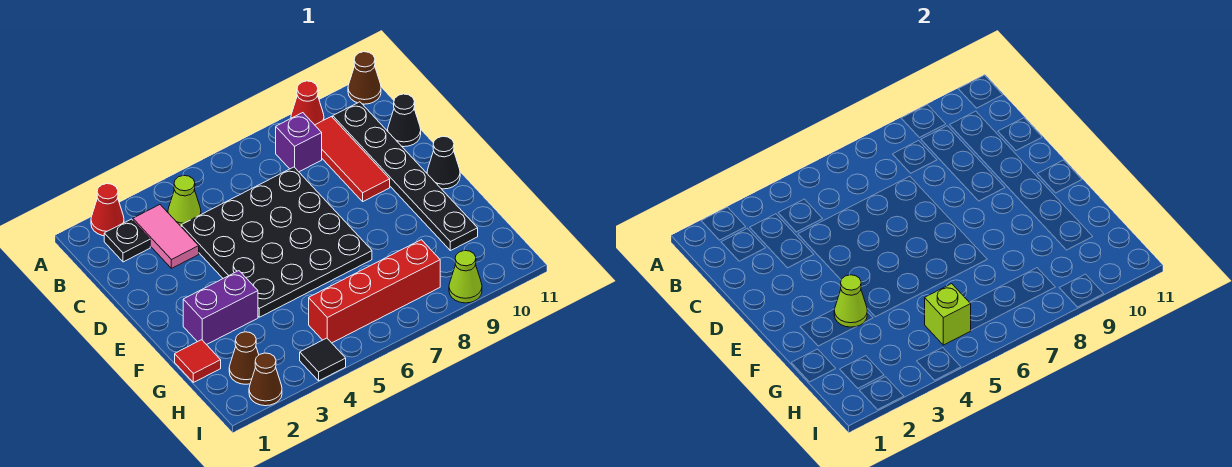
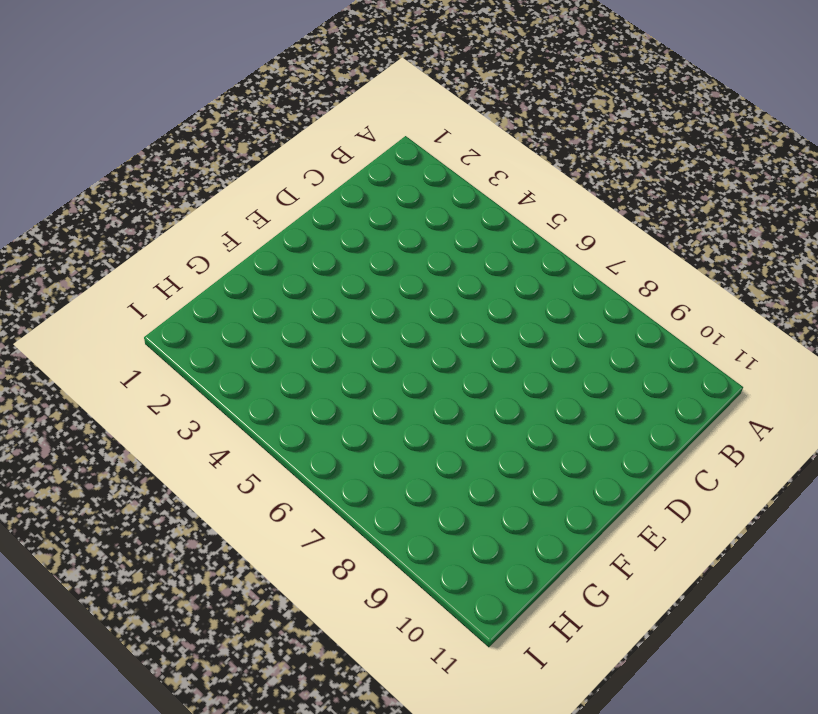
none -> red 1x1 cone [91,184,124,236]
none -> red 1x1 cone [291,81,324,125]
none -> brown 1x1 cone [348,52,381,104]

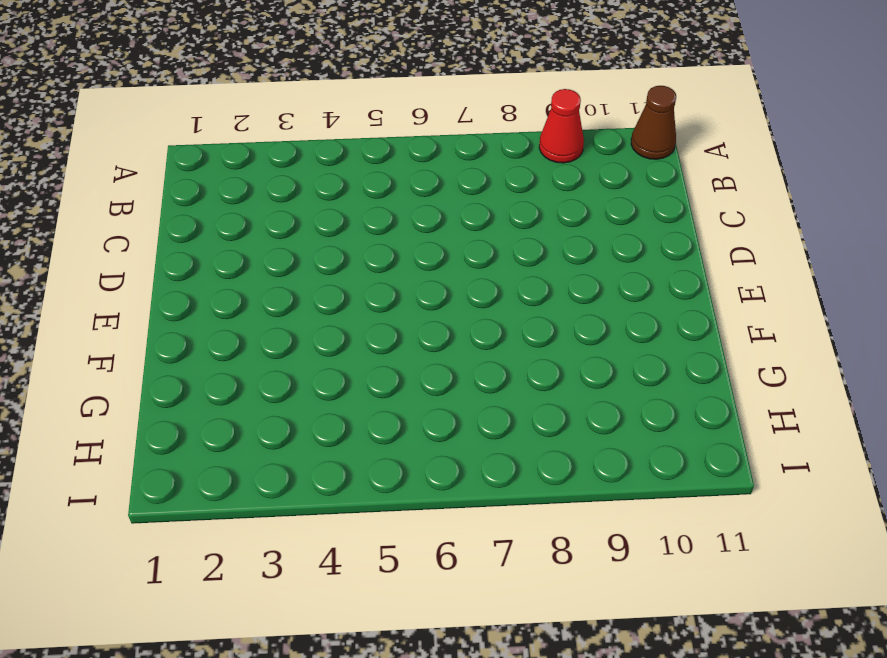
none -> red 1x1 cone [91,184,124,236]
none -> black 1x1 plate [104,219,150,262]
none -> pink 1x2 tile [133,205,199,268]

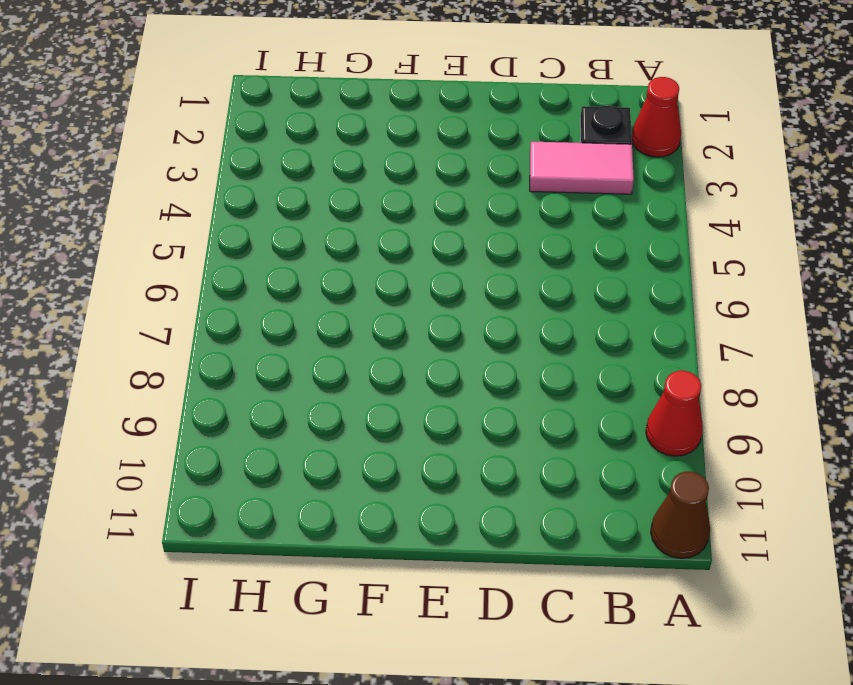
none -> lime 1x1 cone [168,175,201,226]
none -> purple 1x1 brick [276,113,322,172]
none -> red 1x3 tile [315,117,390,201]

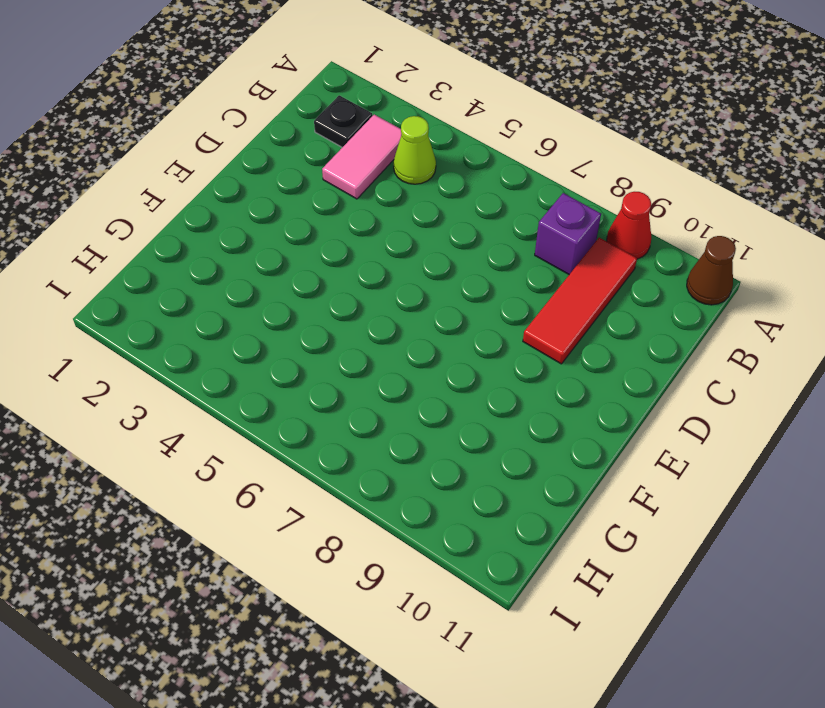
none -> red 1x1 cone [91,184,124,236]
none -> black 1x6 plate [333,102,478,251]
none -> black 4x4 plate [181,167,372,317]

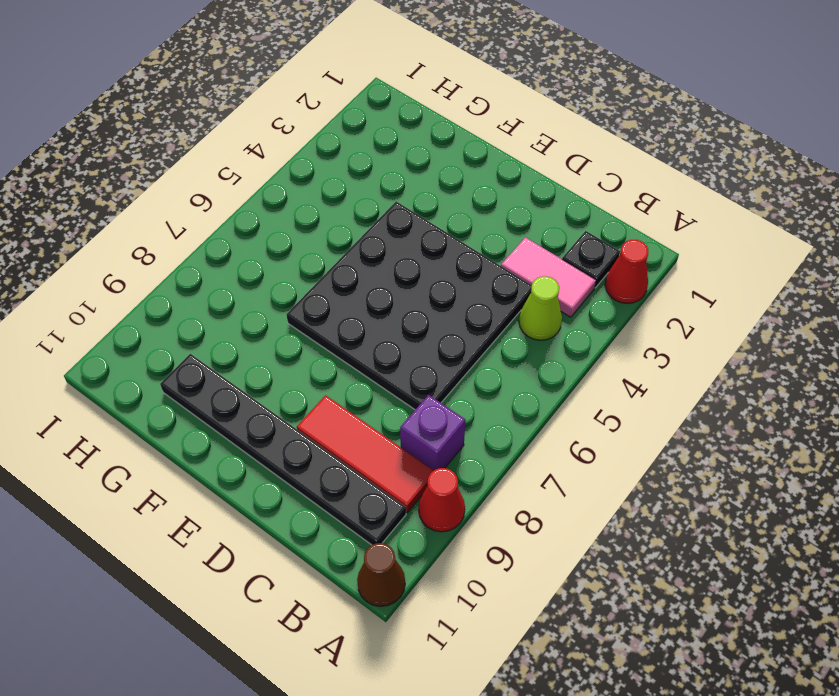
none -> black 1x1 cone [388,94,421,147]
none -> black 1x1 cone [427,136,460,189]
none -> purple 1x2 brick [183,271,258,345]

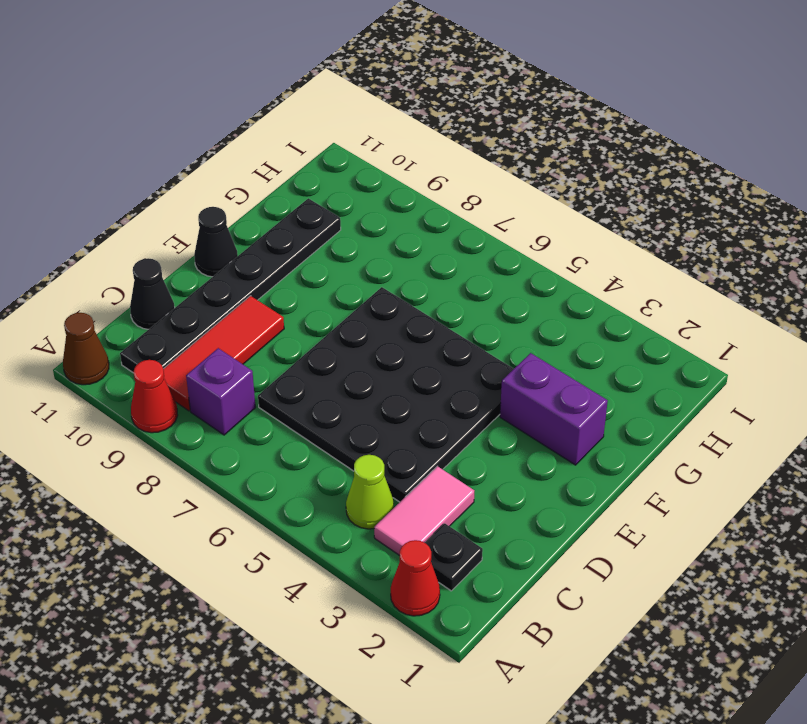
none -> red 1x1 tile [175,340,221,382]
none -> brown 1x1 cone [229,332,259,384]
none -> red 1x4 brick [309,240,440,343]

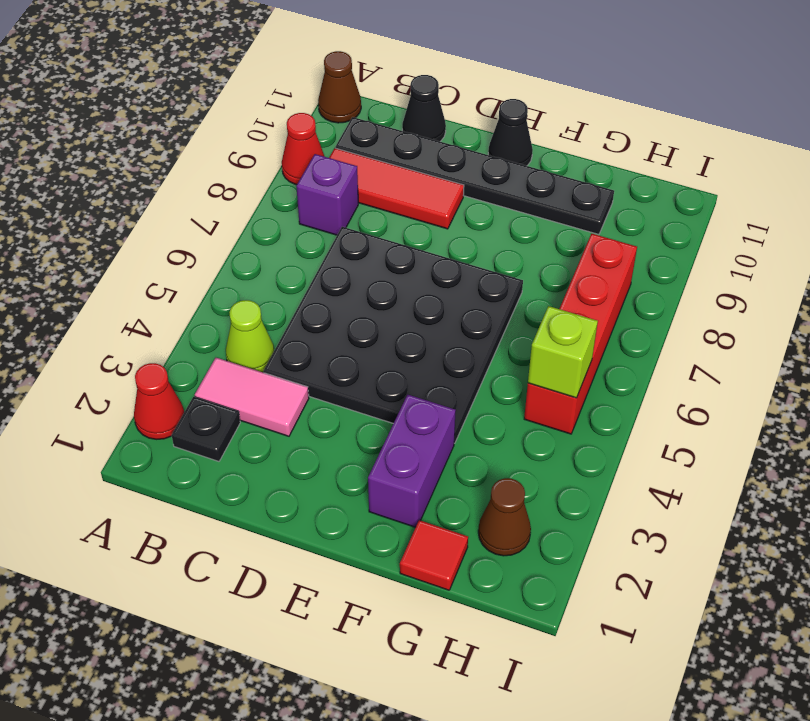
none -> brown 1x1 cone [249,353,282,406]
none -> black 1x1 tile [300,338,346,381]
none -> lime 1x1 cone [449,251,482,303]

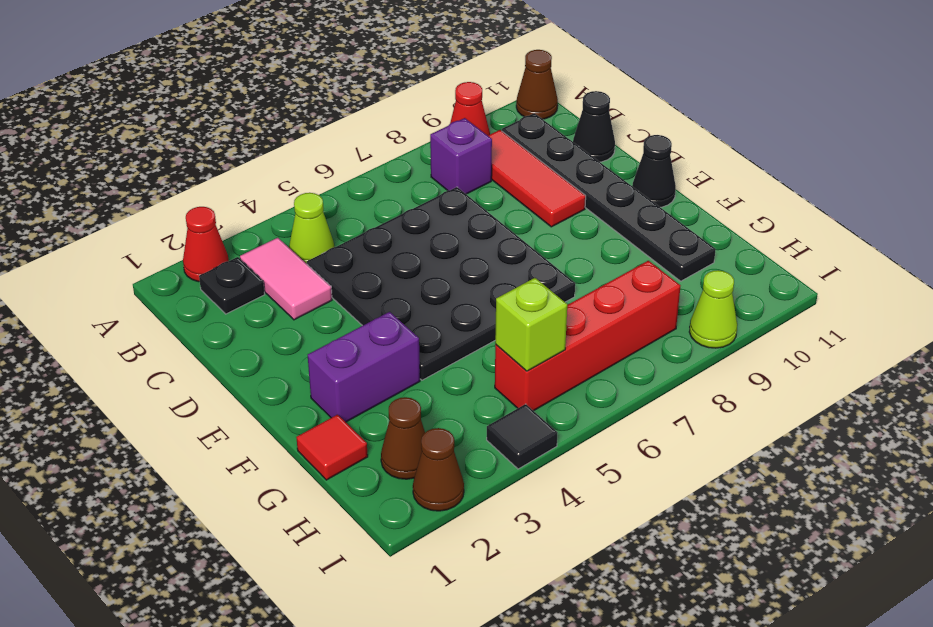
none -> lime 1x1 cone [834,275,867,327]

